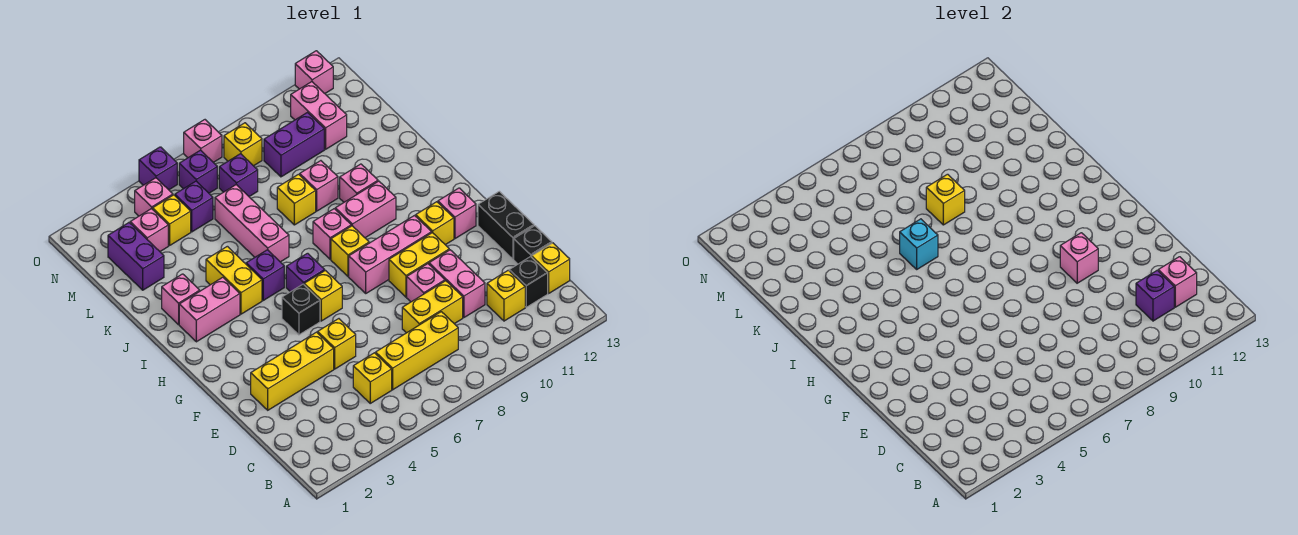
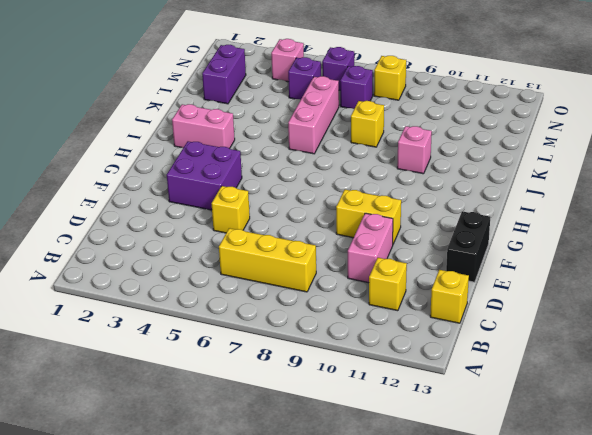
purple 2x2 brick [167,141,242,210] -> none
none -> yellow 1x1 brick [353,353,392,403]
none -> black 1x1 brick [509,257,548,307]
none -> yellow 1x2 brick [402,281,463,333]
none -> black 1x1 brick [514,226,552,264]

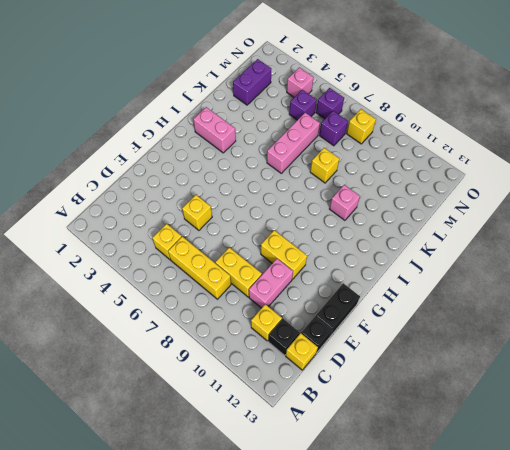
none -> yellow 1x3 brick [251,332,334,410]
none -> pink 1x1 brick [407,264,445,302]
none -> black 1x1 brick [282,284,320,335]
none -> yellow 1x1 brick [304,270,342,321]

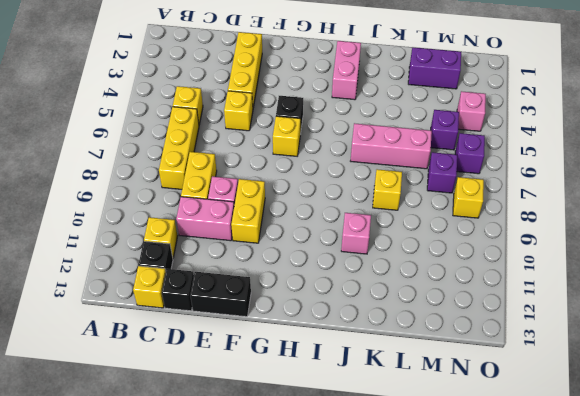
none -> pink 1x3 brick [349,216,432,293]
none -> yellow 1x1 brick [416,202,454,245]
none -> pink 1x1 brick [438,188,476,239]
none -> purple 1x1 brick [286,253,325,292]

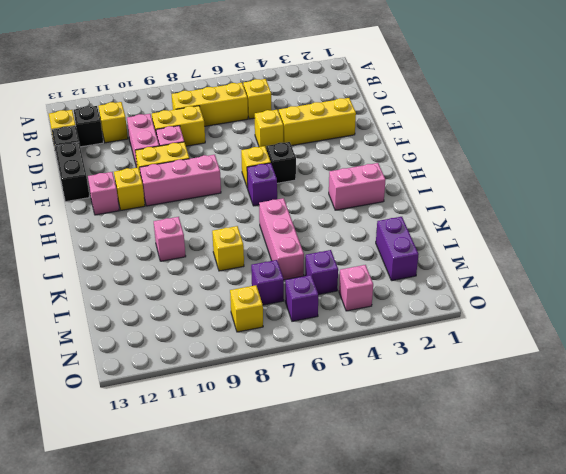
none -> yellow 1x1 brick [331,226,369,276]
none -> yellow 1x2 brick [206,246,262,314]
none -> purple 1x1 brick [246,250,284,300]
none -> pink 1x1 brick [313,209,351,259]

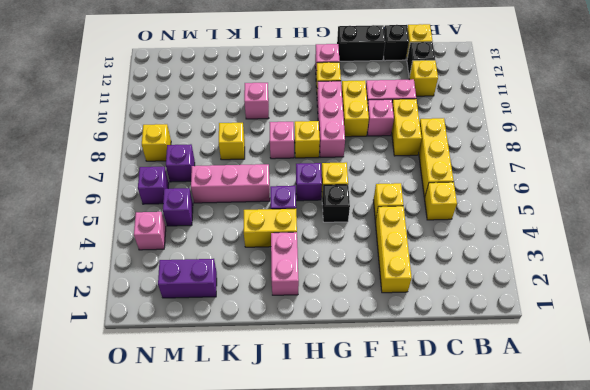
none -> pink 1x2 brick [335,181,396,238]
none -> pink 1x1 brick [162,274,200,325]
none -> pink 1x1 brick [300,161,338,211]
none -> pink 1x1 brick [130,209,168,251]

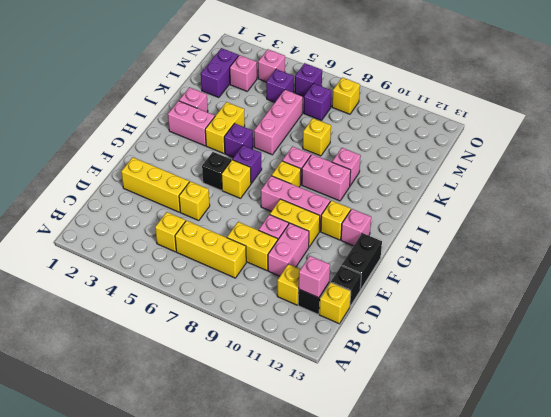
none -> pink 1x1 brick [300,161,338,211]
none -> yellow 1x1 brick [153,195,191,245]
none -> purple 1x2 brick [264,113,324,177]
none -> pink 1x2 brick [291,82,347,149]

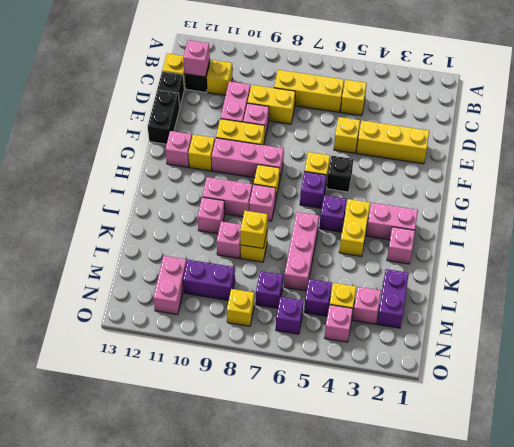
none -> purple 1x1 brick [139,147,177,190]
none -> pink 1x1 brick [184,120,222,162]
none -> pink 1x1 brick [295,51,333,93]
none -> purple 1x1 brick [1136,270,1174,321]

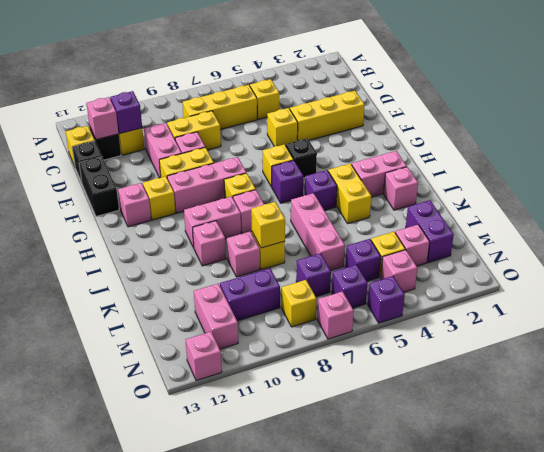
none -> pink 1x1 brick [1060,233,1098,283]
none -> cyan 1x1 brick [900,219,938,269]

